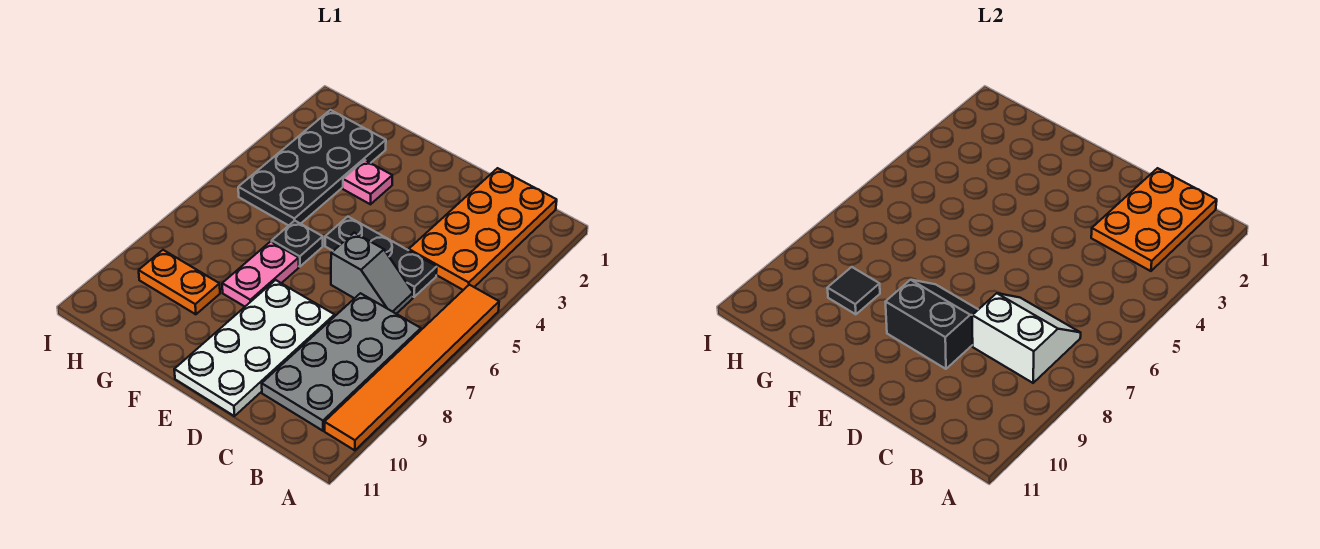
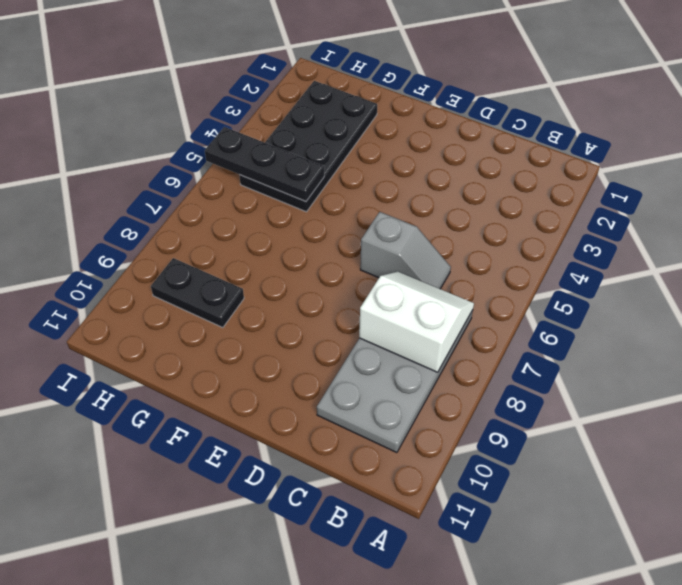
black 1x3 plate [205,127,324,201] -> black 1x3 plate moved to [325,217,437,297]
black 1x2 plate [151,258,244,328] -> orange 1x2 plate [139,250,220,314]
none -> orange 1x6 tile [325,285,499,450]
none -> orange 2x4 plate [409,168,557,290]
none -> white 2x4 plate [174,280,335,416]

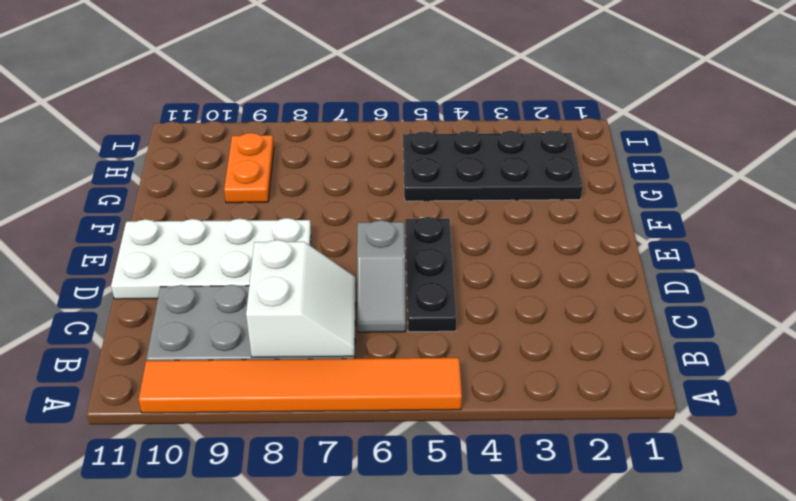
none -> orange 2x4 plate [409,168,557,290]
none -> pink 1x1 plate [343,160,392,204]
none -> black 1x1 plate [272,221,323,267]

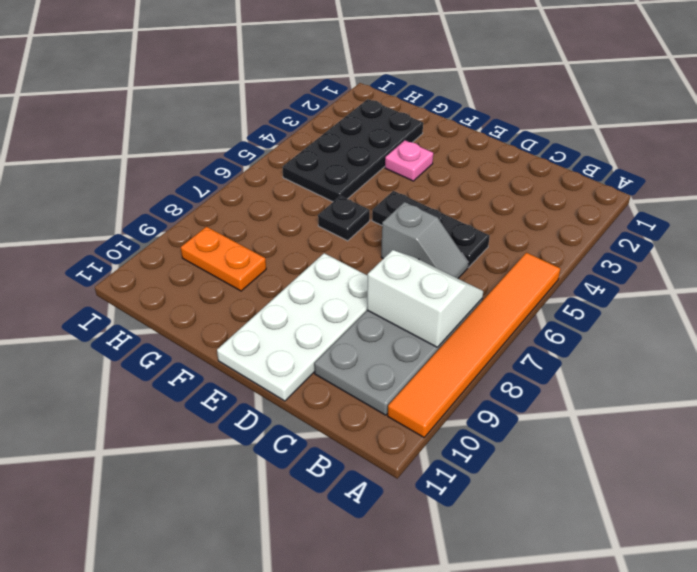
none -> orange 2x4 plate [409,168,557,290]
none -> pink 1x2 plate [222,241,299,307]
none -> orange 2x3 plate [1091,168,1217,271]

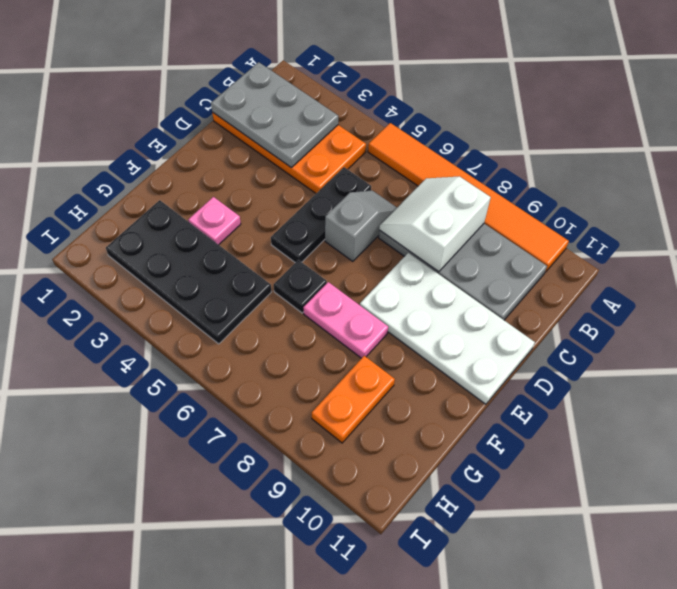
grey 2x3 plate [211,62,338,168] -> orange 2x3 plate [1091,168,1217,271]
none -> black 2x2 slope [886,280,978,369]
none -> black 1x1 tile [827,267,880,314]

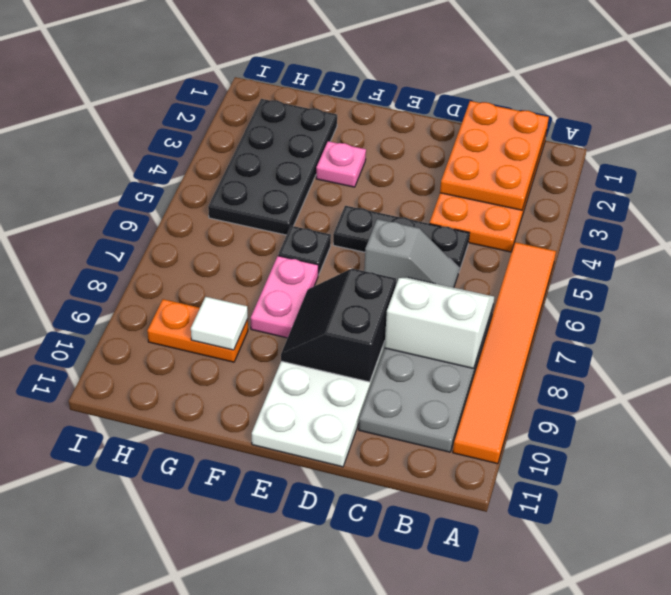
black 2x2 slope [281,269,396,382] -> black 2x2 slope turned to [886,280,978,369]
white 1x1 tile [191,297,248,350] -> black 1x1 tile [827,267,880,314]

